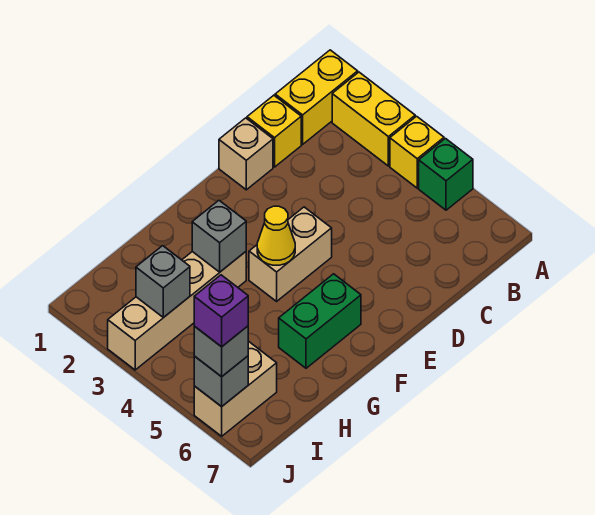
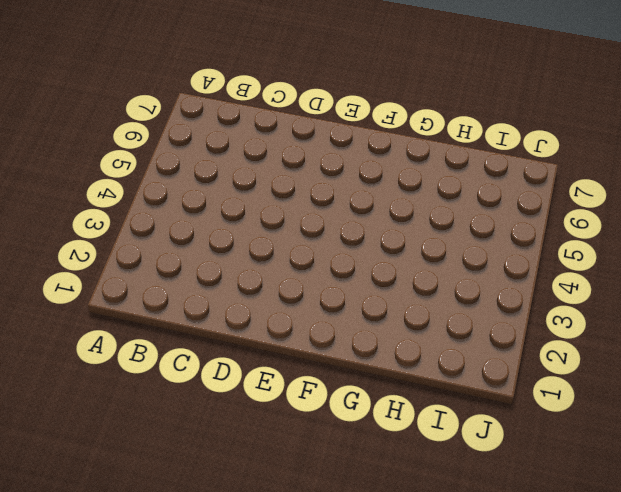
none -> yellow 1x2 brick [275,50,358,144]
none -> yellow 1x2 brick [332,72,415,166]
none -> yellow 1x1 brick [390,116,444,188]

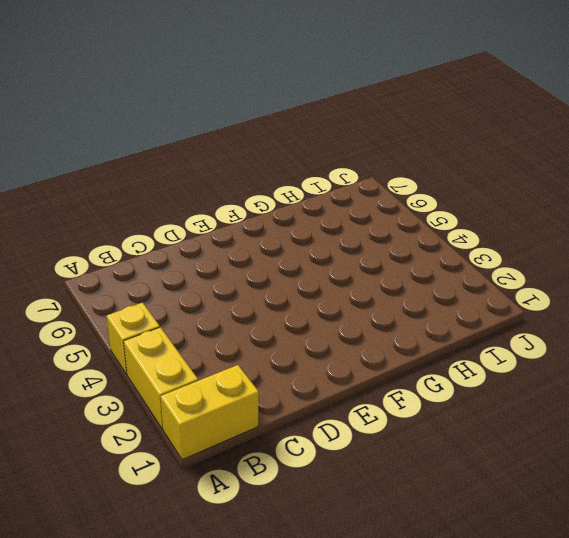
none -> green 1x1 brick [419,139,473,210]
none -> yellow 1x1 brick [247,95,301,167]
none -> tan 1x1 brick [219,118,273,190]

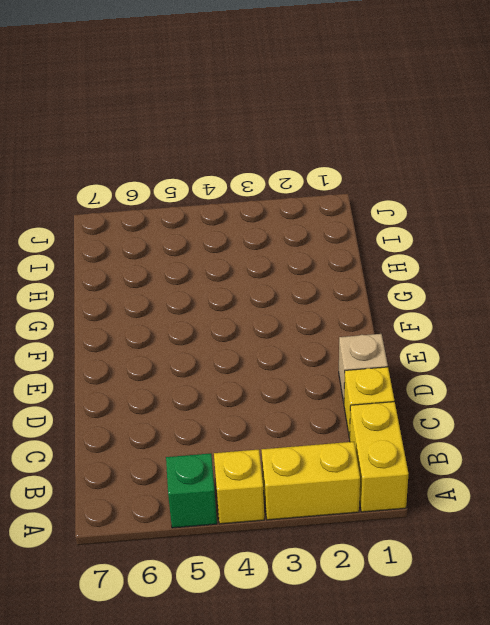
none -> tan 1x2 brick [249,207,332,301]
none -> green 1x2 brick [279,274,361,368]
none -> tan 1x4 brick [108,252,246,370]

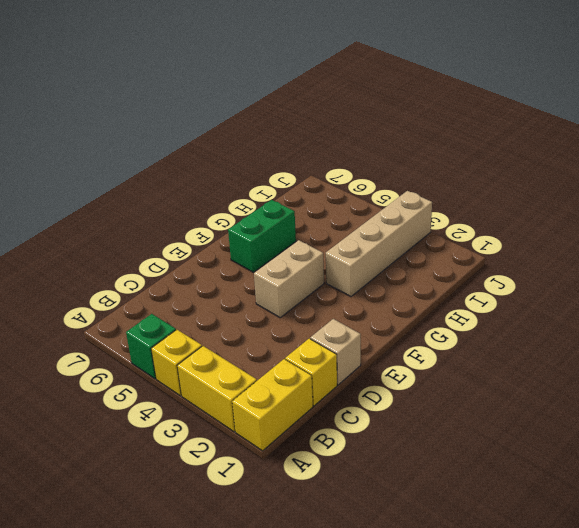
none -> tan 1x2 brick [194,342,277,436]
none -> yellow 1x1 cone [257,206,295,265]
none -> grey 1x1 brick [192,201,246,272]

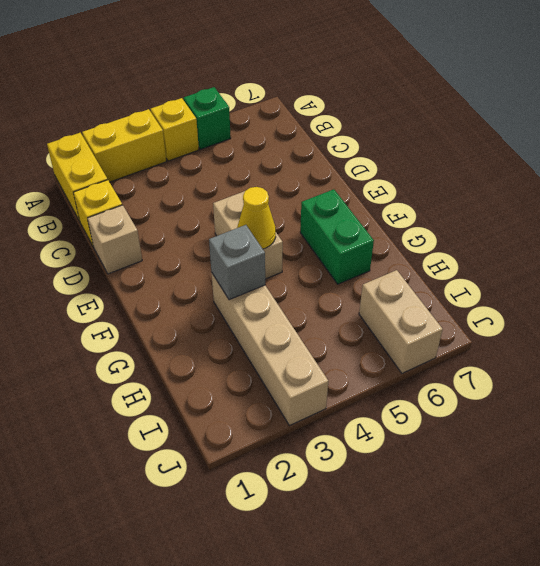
none -> grey 1x1 brick [136,246,190,318]
none -> grey 1x1 brick [194,356,248,407]
none -> grey 1x1 brick [194,326,248,377]

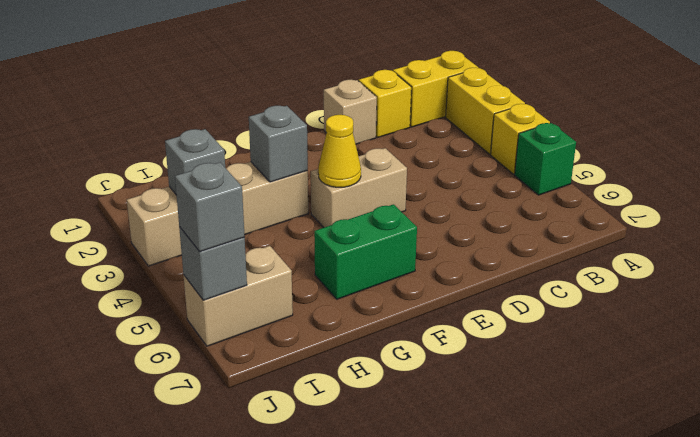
none -> purple 1x1 brick [194,275,248,347]

